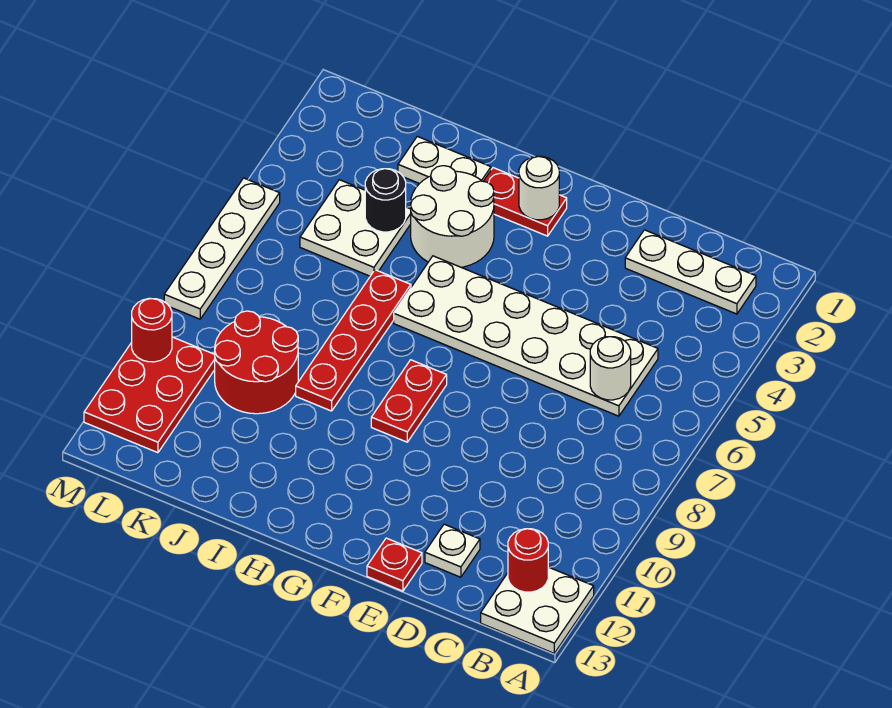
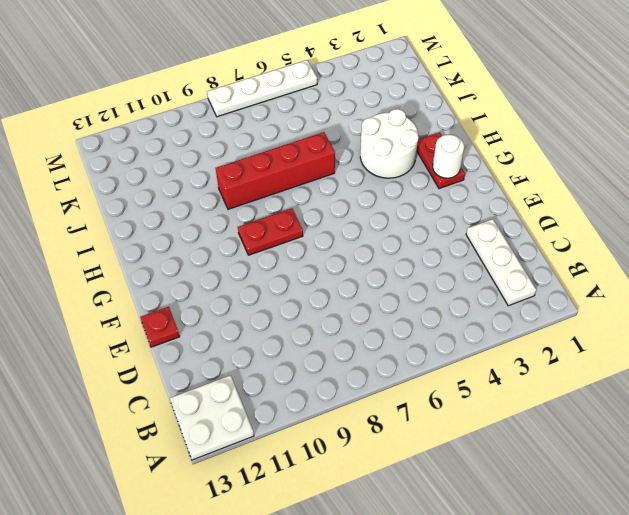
red 1x4 brick [216,132,335,209] -> red 1x4 plate [296,270,411,411]
none -> white 2x6 plate [394,256,658,416]
none -> white 1x1 plate [425,524,480,577]
none -> white 1x2 plate [398,136,491,184]

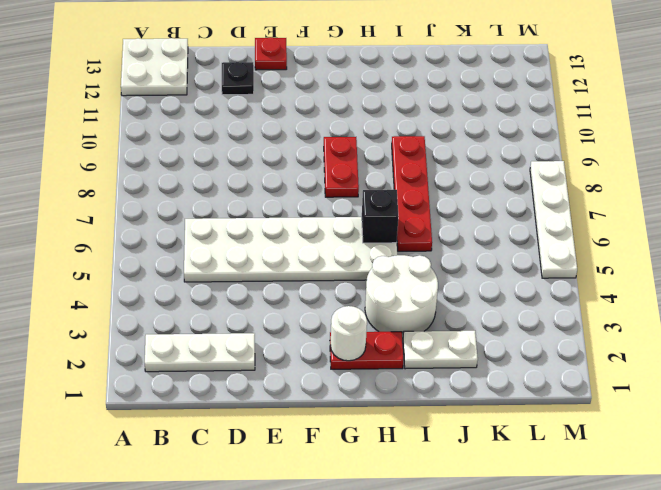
black 1x1 plate [222,62,254,95] -> white 1x1 plate [425,524,480,577]
black 1x1 brick [362,190,398,243] -> none
none -> white 2x2 plate [300,180,411,276]
none -> red 2x2 round brick [215,311,298,414]
none -> red 2x3 plate [84,337,215,453]

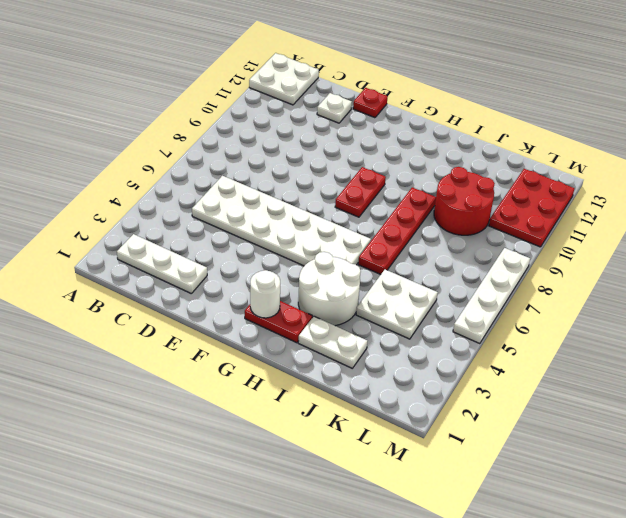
none -> red 1x1 round brick [508,529,548,592]
none -> white 1x1 round brick [590,337,631,400]
none -> black 1x1 round brick [365,169,406,232]

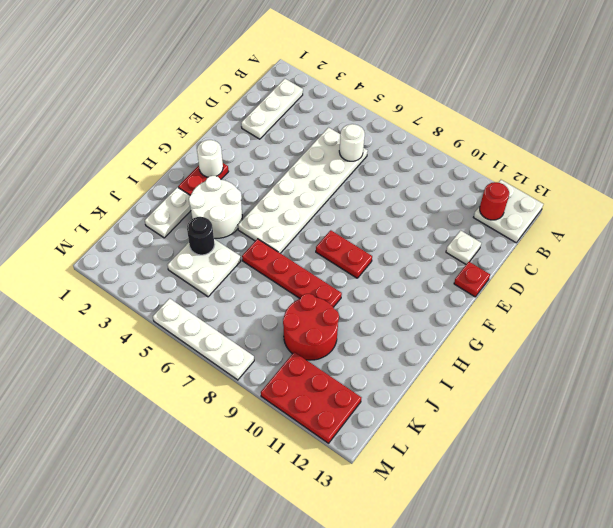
none -> red 1x1 round brick [132,298,172,362]

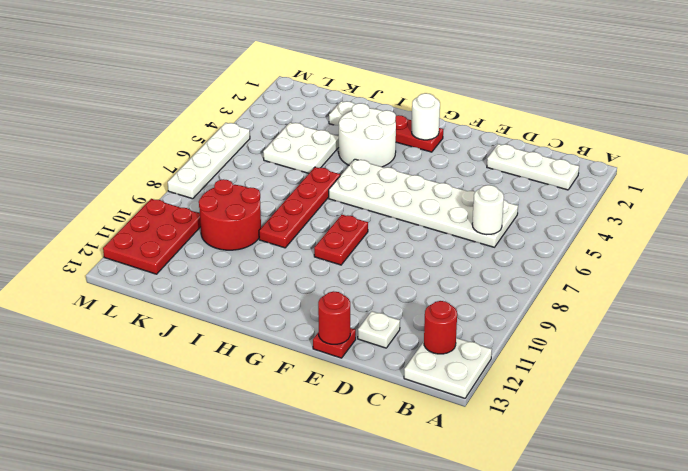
red 1x1 round brick [318,291,350,344] -> red 1x1 round brick moved to [132,298,172,362]
none -> black 1x1 round brick [365,169,406,232]

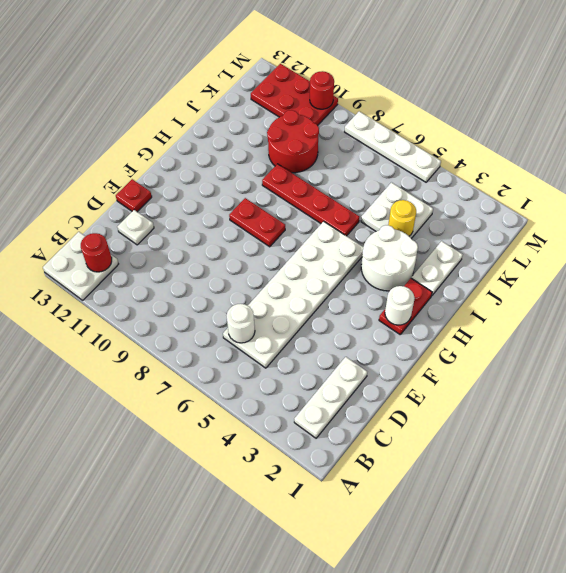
yellow 1x1 round brick [388,200,416,236] -> black 1x1 round brick [365,169,406,232]

